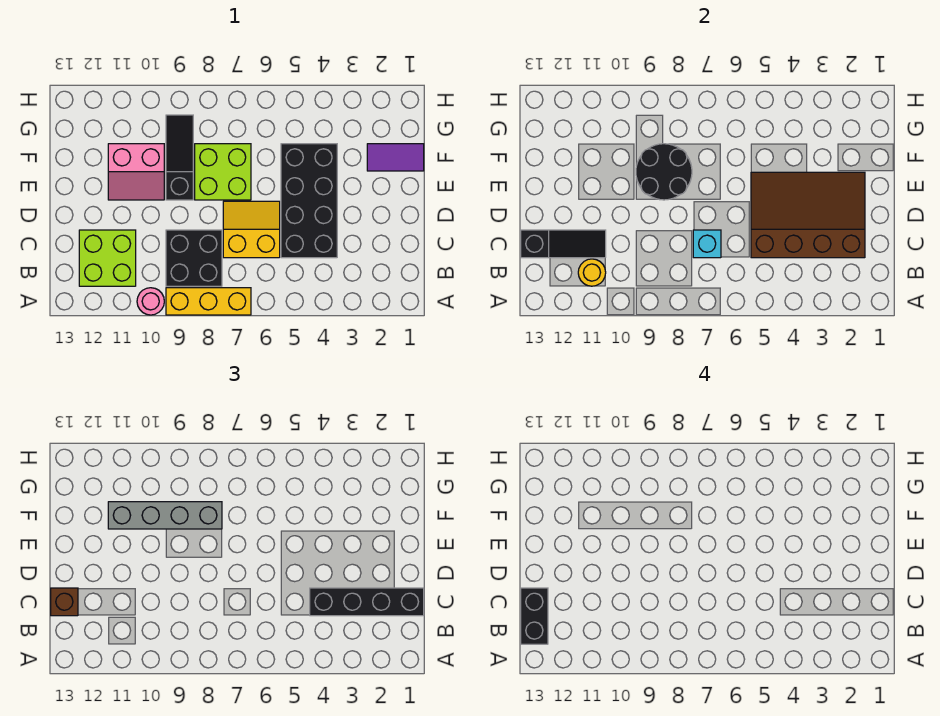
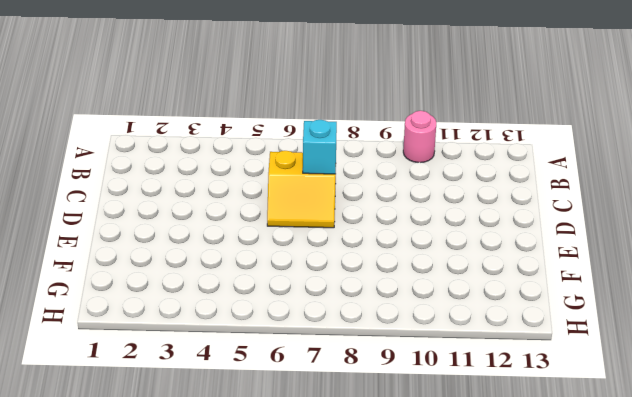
none -> yellow 1x3 brick [166,288,251,315]
none -> black 2x2 brick [166,230,222,286]
none -> lime 2x2 brick [79,230,136,286]

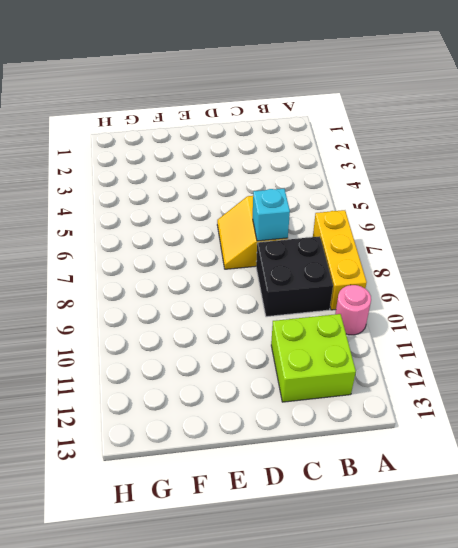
none -> black 2x4 brick [281,144,337,258]
none -> lime 2x2 brick [195,144,251,200]
none -> black 1x3 slope [166,115,193,200]

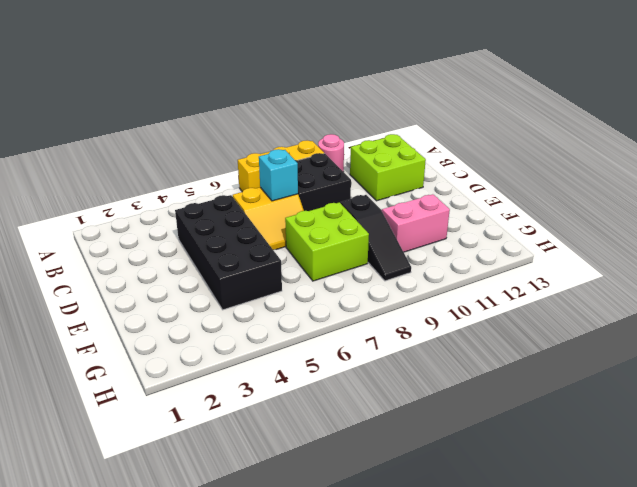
none -> purple 1x2 tile [367,144,424,171]
none -> yellow 1x1 round brick [578,259,606,286]
none -> brown 3x4 slope [751,172,865,258]

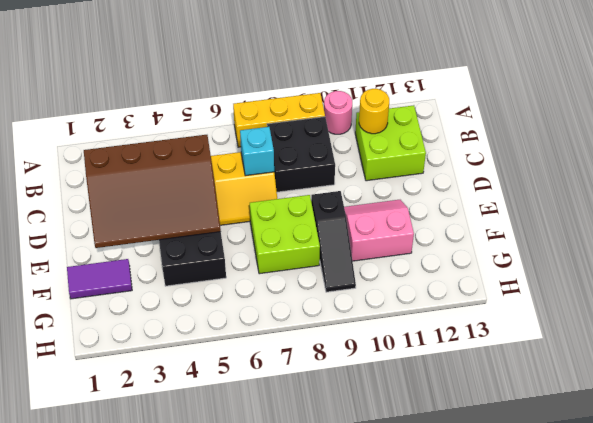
none -> black 1x3 slope [521,230,606,258]
none -> black 2x2 round brick [636,144,692,200]
none -> black 1x4 brick [310,588,424,616]

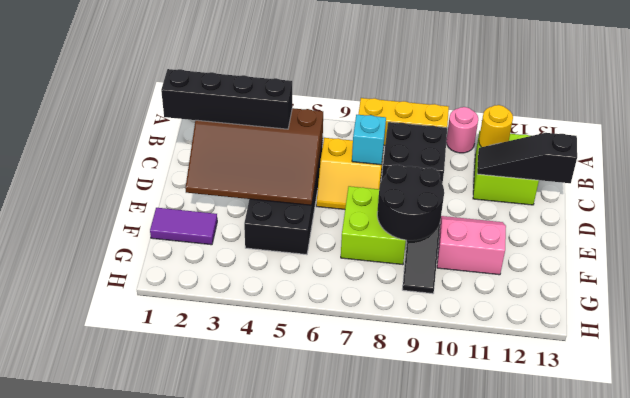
none -> brown 1x1 brick [51,588,78,616]
none -> grey 1x4 brick [108,502,222,529]
none -> black 1x2 brick [521,588,548,644]

